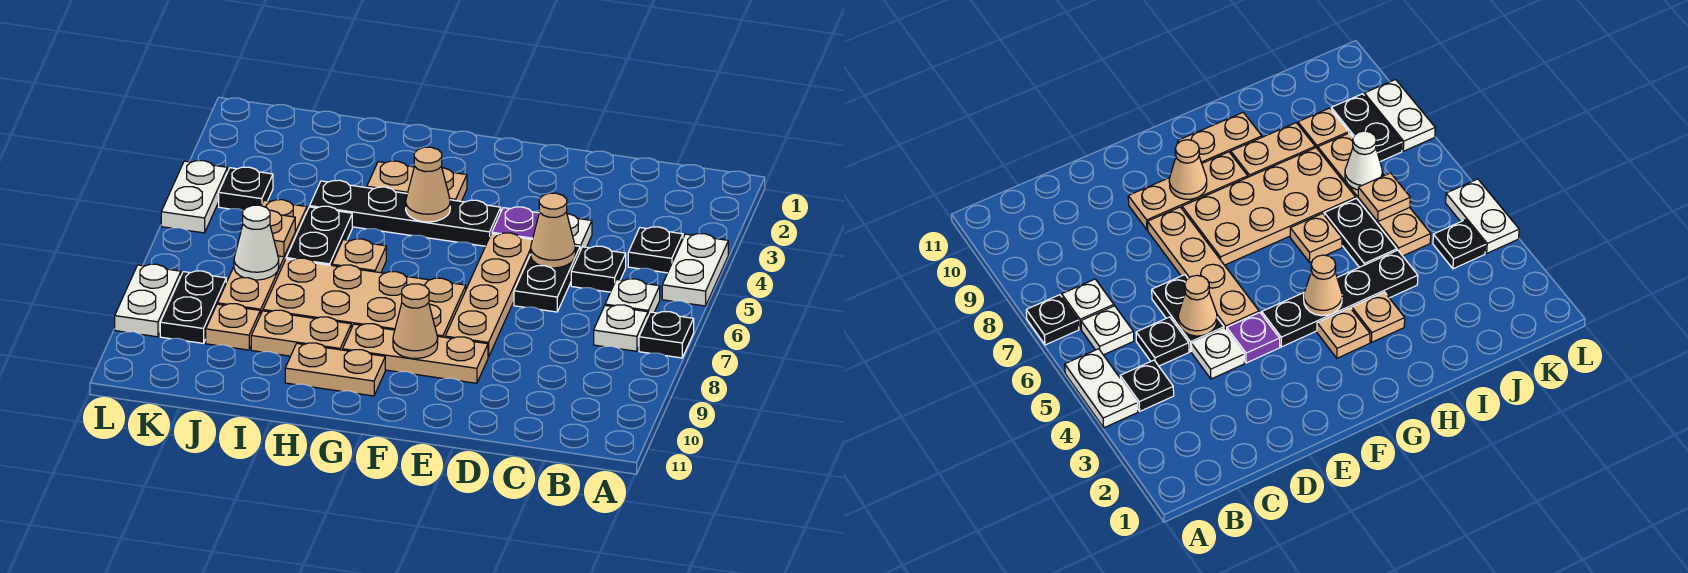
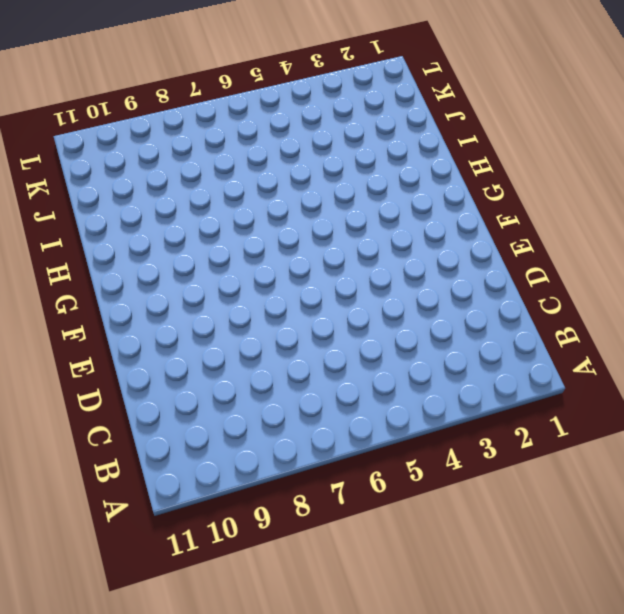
none -> white 1x2 plate [662,234,728,306]
none -> black 1x1 plate [639,312,694,358]
none -> black 1x1 plate [628,227,683,273]
none -> white 1x1 plate [605,279,660,316]

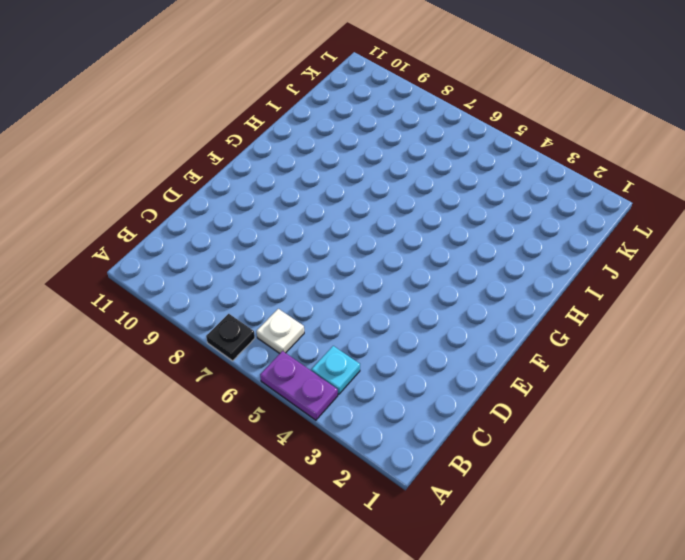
purple 1x2 plate [260,351,338,420] -> white 1x2 plate [662,234,728,306]
cyan 1x1 plate [312,346,360,394] -> black 1x1 plate [628,227,683,273]
none -> white 1x1 plate [594,305,648,351]
none -> black 1x1 plate [571,246,626,292]
none -> white 1x1 plate [567,214,592,251]
none -> black 1x2 plate [514,246,580,312]

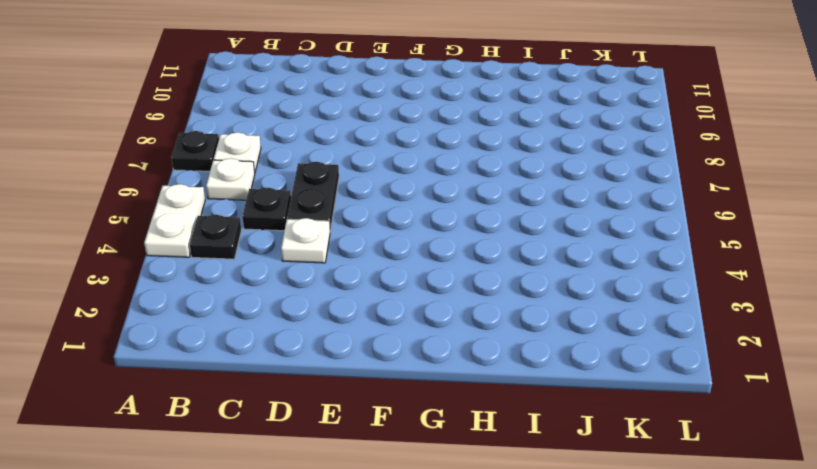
none -> purple 1x1 plate [492,207,539,239]
none -> tan 1x4 plate [445,233,532,357]
none -> tan 1x3 plate [342,324,488,383]
none -> black 1x4 plate [310,180,501,246]

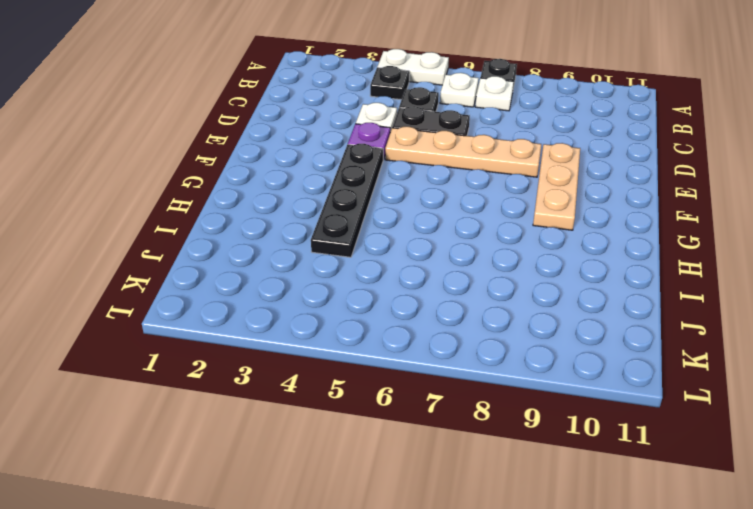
none -> tan 2x4 plate [263,258,466,337]
none -> tan 1x1 plate [442,168,467,201]
none -> tan 1x2 plate [285,343,385,396]
none -> tan 1x1 plate [367,161,414,194]

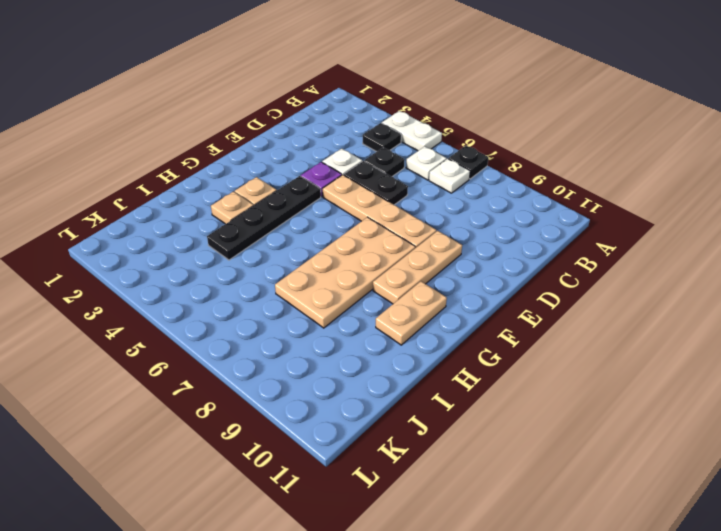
none -> tan 1x1 plate [332,239,386,273]
none -> tan 1x2 plate [251,310,351,356]
none -> black 1x2 plate [286,206,352,266]
none -> tan 1x4 plate [217,200,307,315]

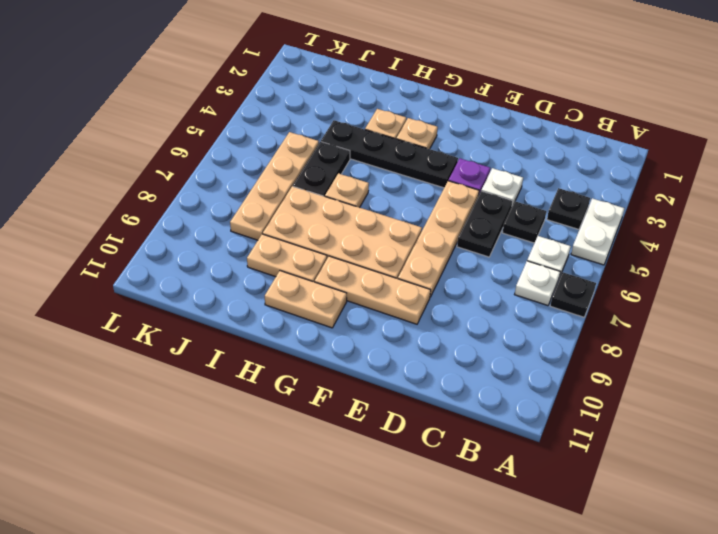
none -> tan 1x1 plate [206,304,260,350]
none -> black 1x1 plate [219,167,273,210]
none -> black 1x2 plate [160,271,226,343]
none -> white 1x2 plate [161,160,227,233]

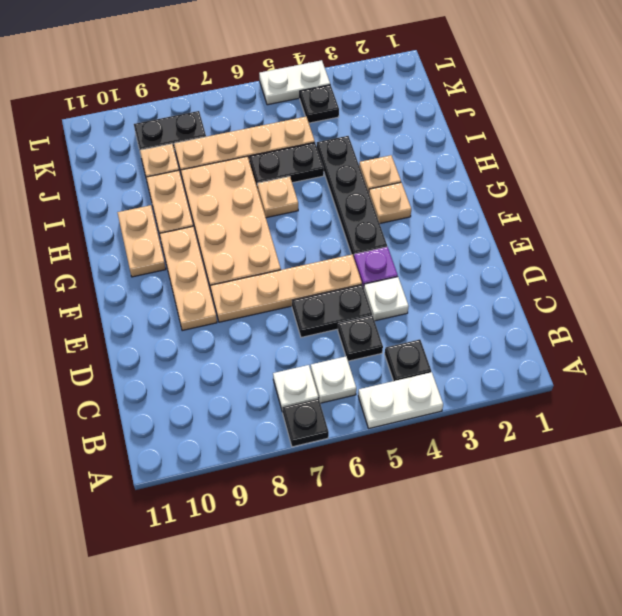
none -> white 1x2 plate [115,264,181,337]
none -> tan 1x1 cone [531,193,575,268]
none -> tan 1x1 cone [393,284,438,358]
none -> tan 1x1 cone [406,147,450,222]

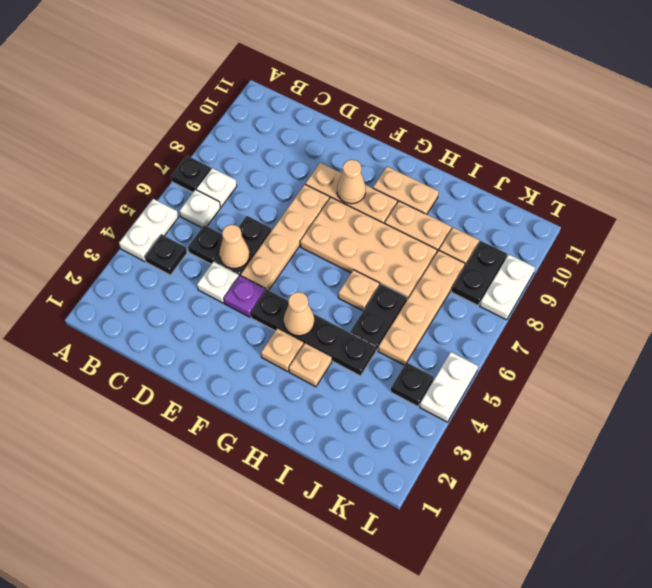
none -> tan 1x1 plate [269,210,295,257]
none -> white 1x1 cone [234,205,279,280]

